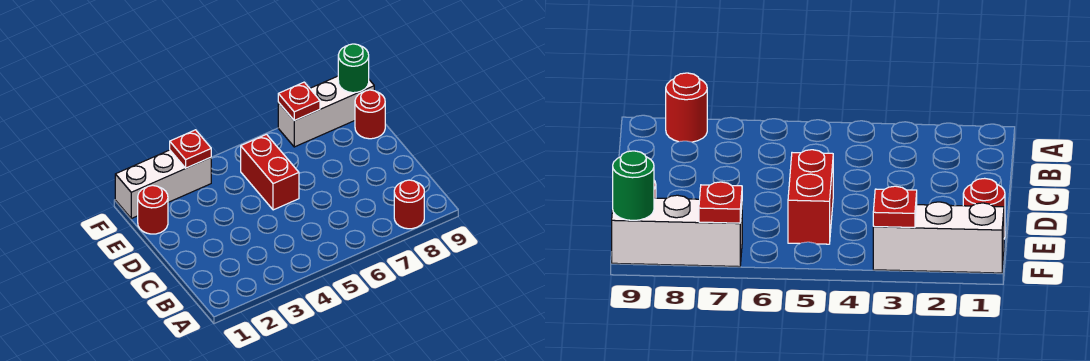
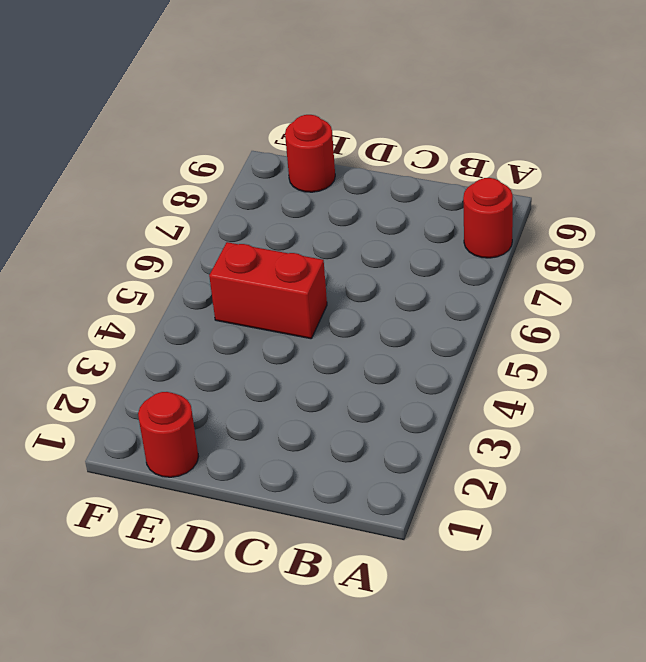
none -> white 1x3 brick [115,150,211,218]
none -> white 1x3 brick [278,76,374,147]

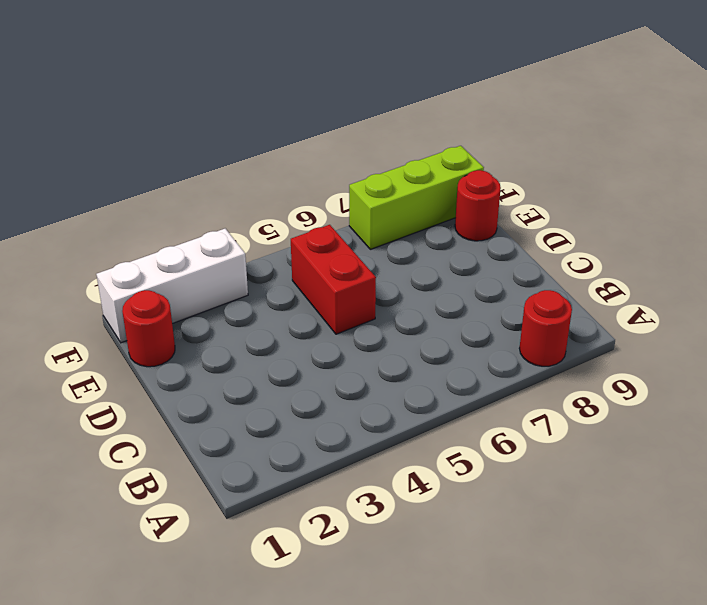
lime 1x3 brick [349,146,484,249] -> white 1x3 brick [278,76,374,147]
none -> red 1x1 plate [170,130,211,168]
none -> red 1x1 plate [278,82,320,120]

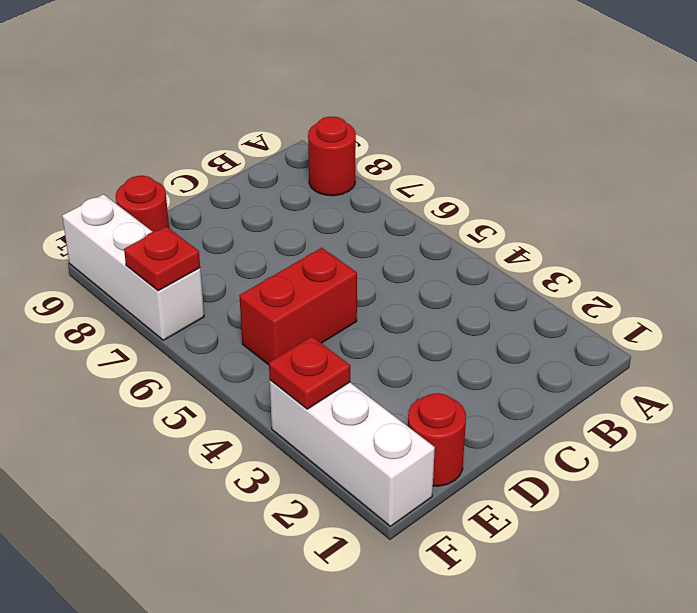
none -> green 1x1 round brick [338,44,369,93]

